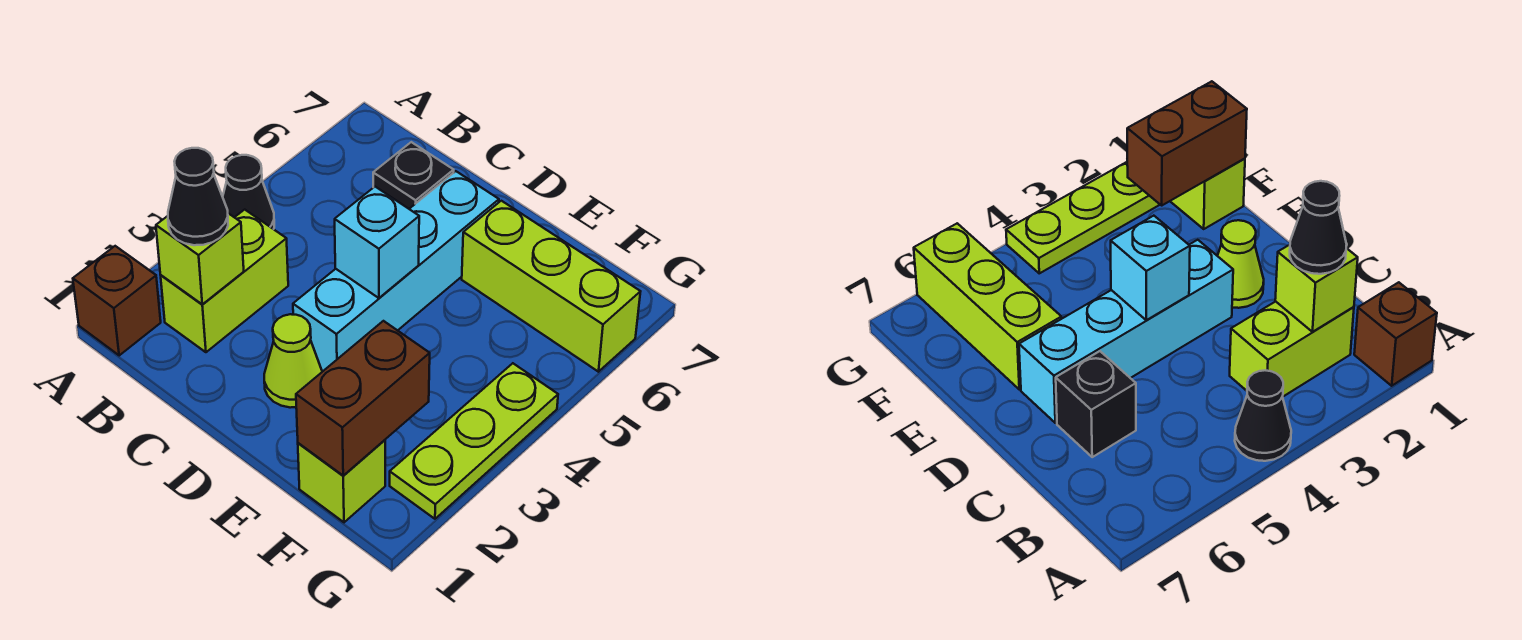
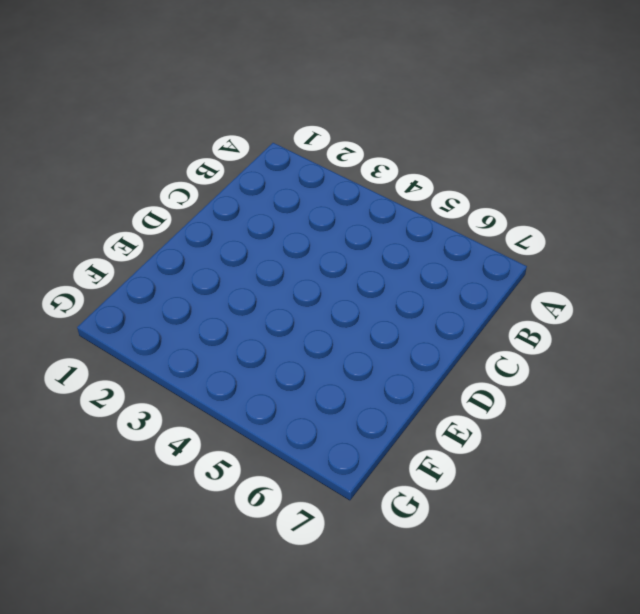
none -> brown 1x1 brick [73,246,161,355]
none -> black 1x1 cone [223,155,274,229]
none -> lime 1x2 brick [161,210,288,352]

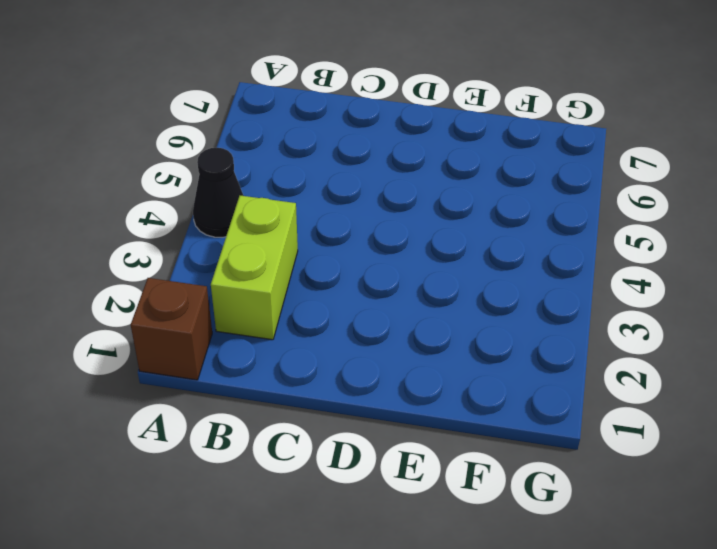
none -> black 1x1 brick [373,142,454,209]
none -> lime 1x1 cone [264,314,322,408]
none -> cyan 1x4 brick [293,171,499,371]

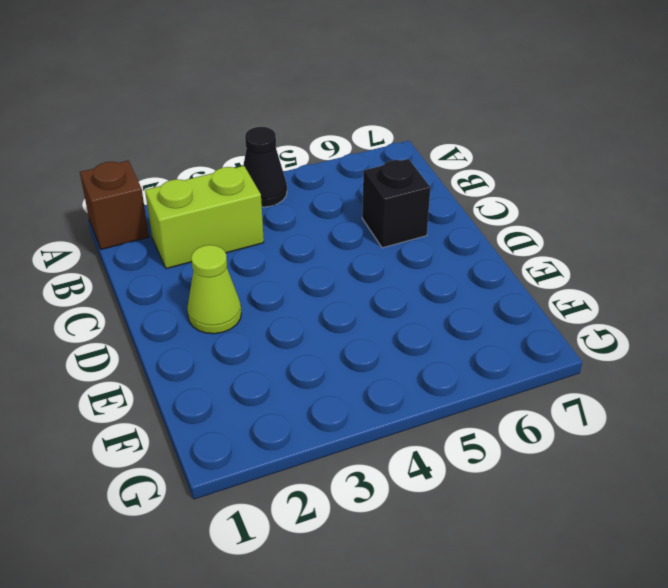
none -> cyan 1x4 brick [293,171,499,371]
none -> lime 1x3 brick [462,201,641,372]
none -> lime 1x1 brick [298,440,385,522]

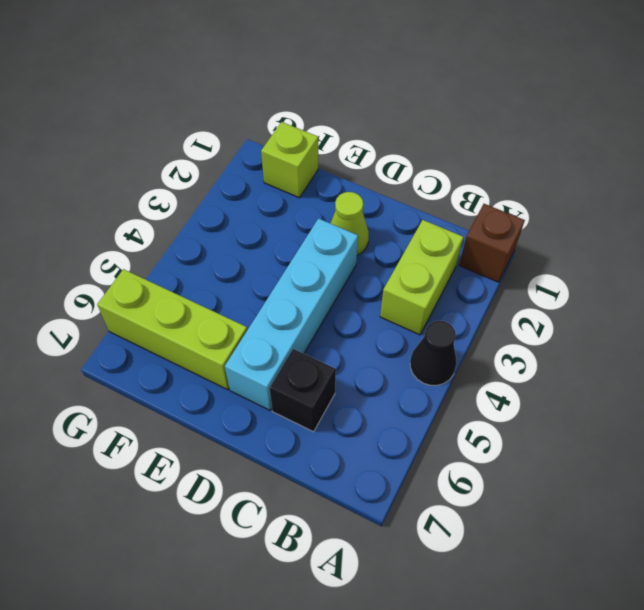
none -> lime 1x3 plate [390,363,558,519]
none -> lime 1x1 brick [156,213,244,305]
none -> cyan 1x1 brick [335,187,419,298]

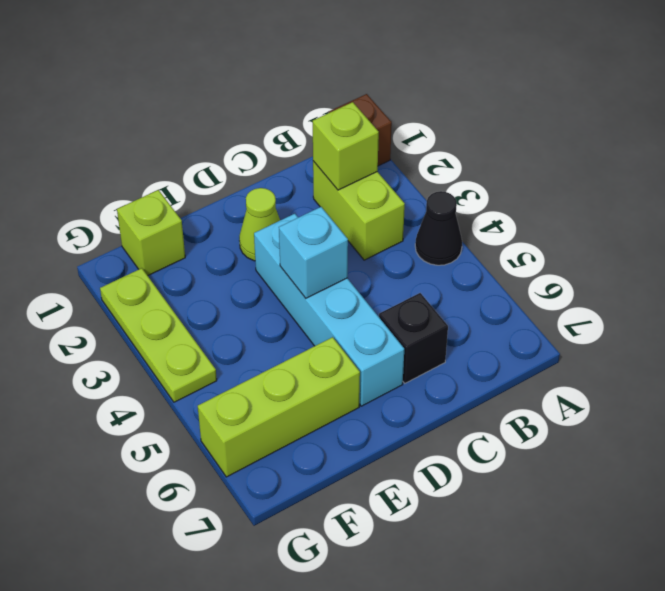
none -> brown 1x2 brick [296,321,430,476]
none -> black 1x1 cone [168,148,228,245]

